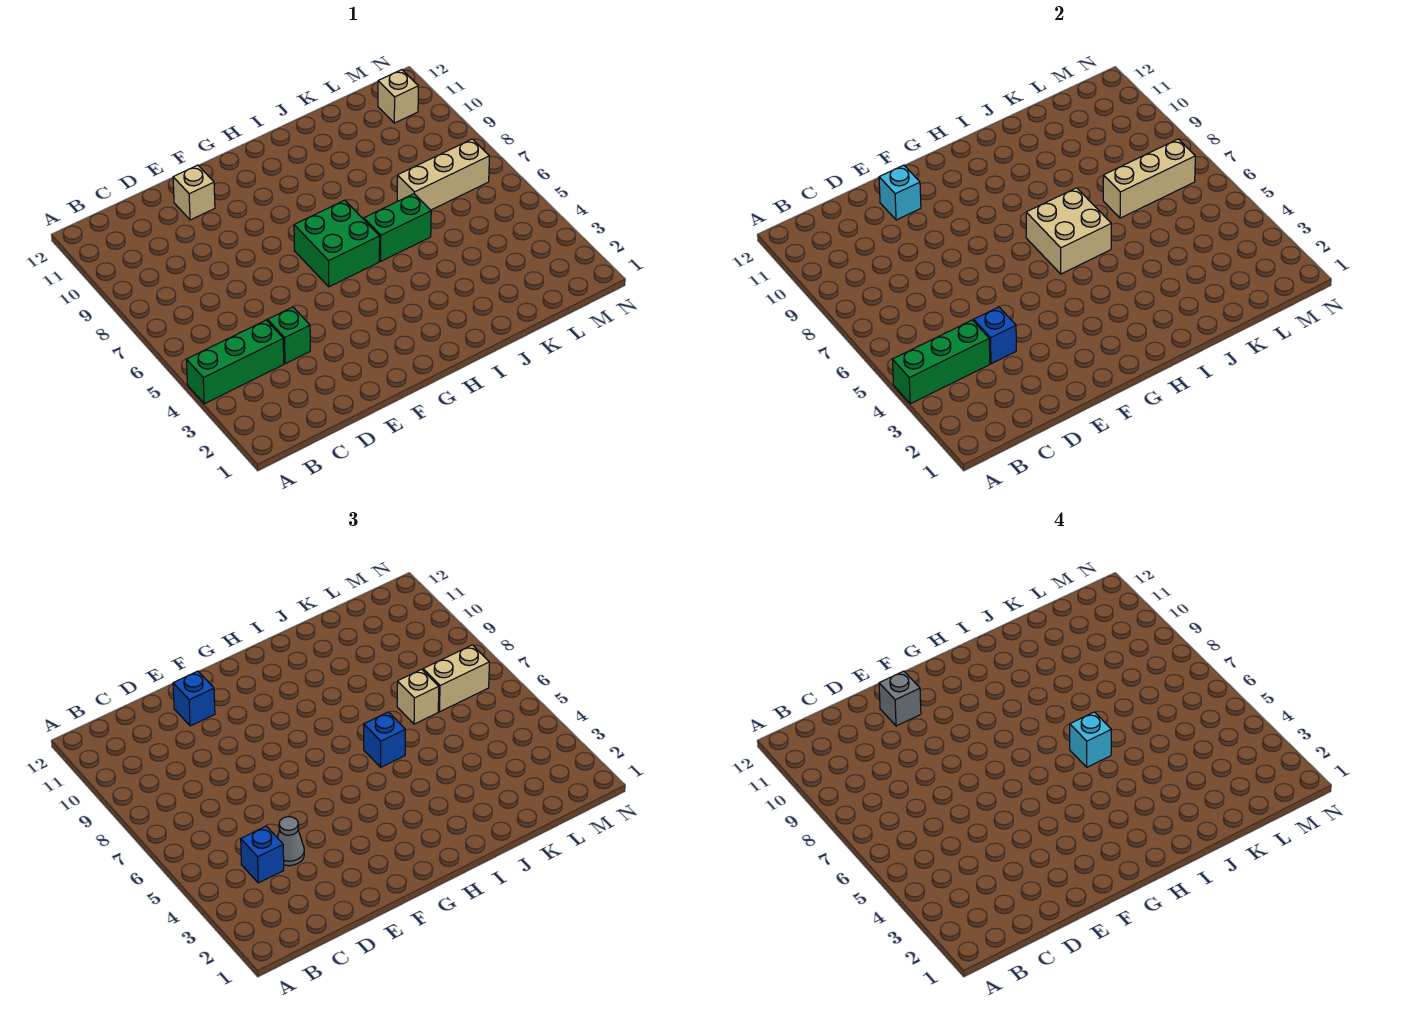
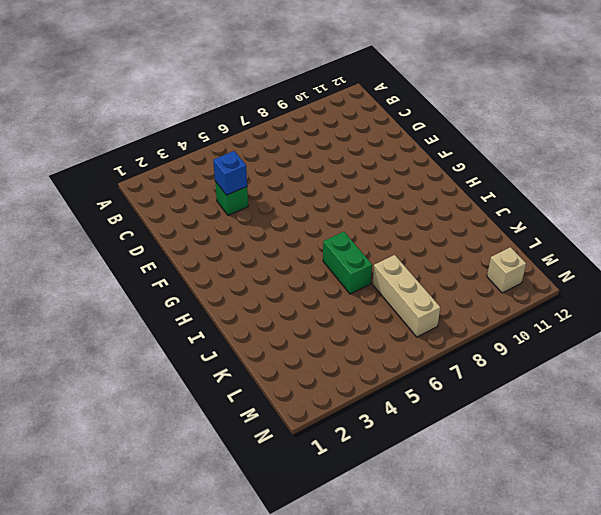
none -> green 1x3 brick [186,320,284,404]
none -> tan 1x1 brick [173,165,215,220]
none -> green 2x2 brick [294,200,380,287]

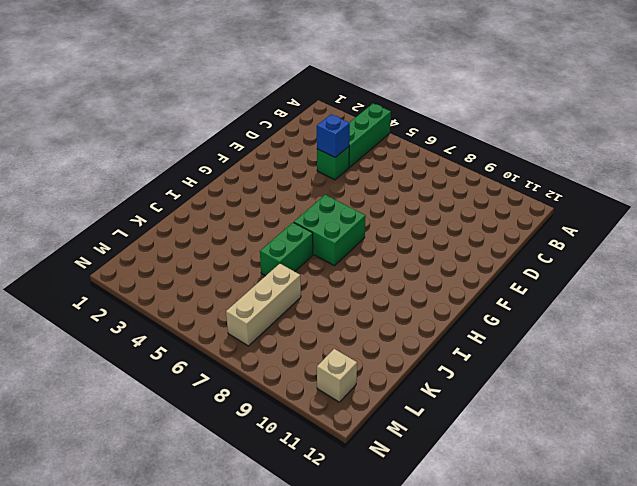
none -> tan 1x1 brick [173,165,215,220]
none -> green 1x3 brick [892,320,990,404]
none -> cyan 1x1 brick [879,165,921,220]

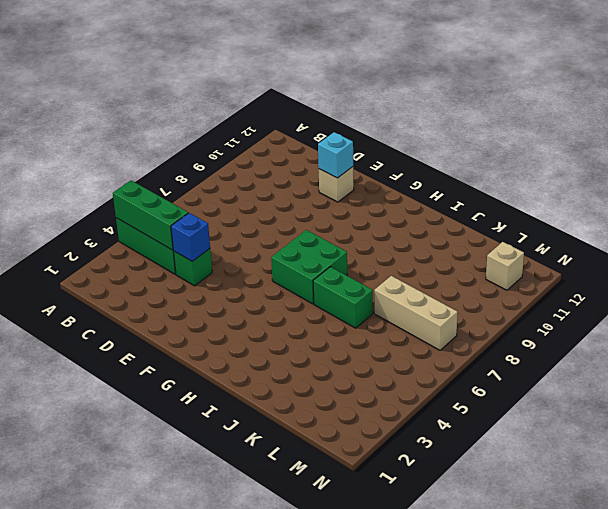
none -> tan 2x2 brick [1026,188,1111,274]
none -> tan 1x3 brick [1103,139,1195,218]
none -> blue 1x1 brick [241,826,284,883]

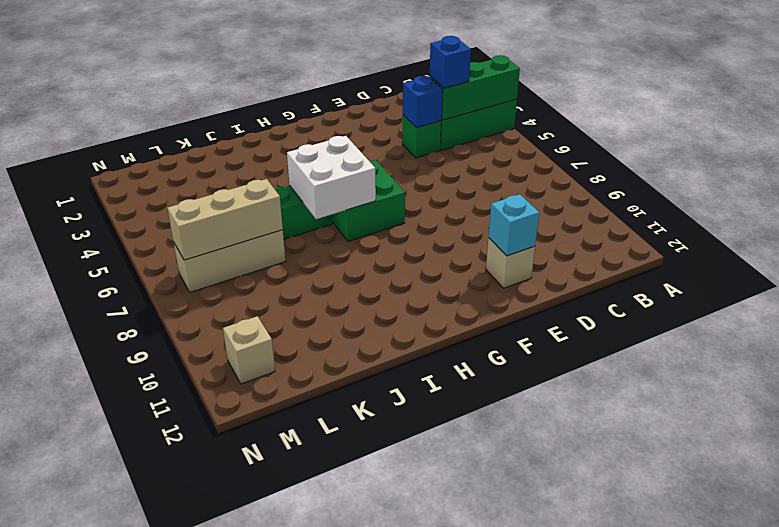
white 2x2 brick [287,136,376,219] -> tan 2x2 brick [1026,188,1111,274]
none -> grey 1x1 cone [277,817,304,866]
none -> blue 1x1 brick [173,671,215,726]
none -> blue 1x1 brick [364,712,405,767]

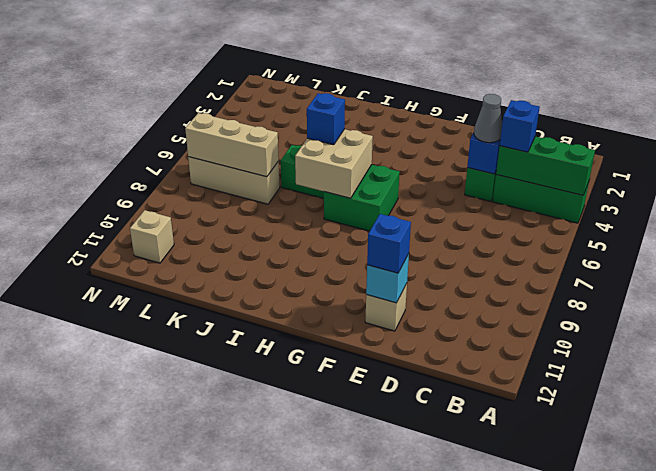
none -> tan 1x1 brick [397,669,439,724]
none -> tan 1x2 brick [423,645,489,712]
none -> grey 1x1 brick [879,671,921,726]

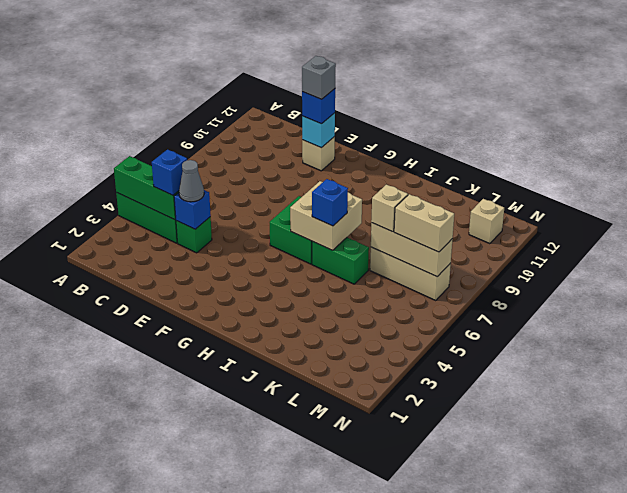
none -> cyan 1x1 brick [1070,712,1111,767]

